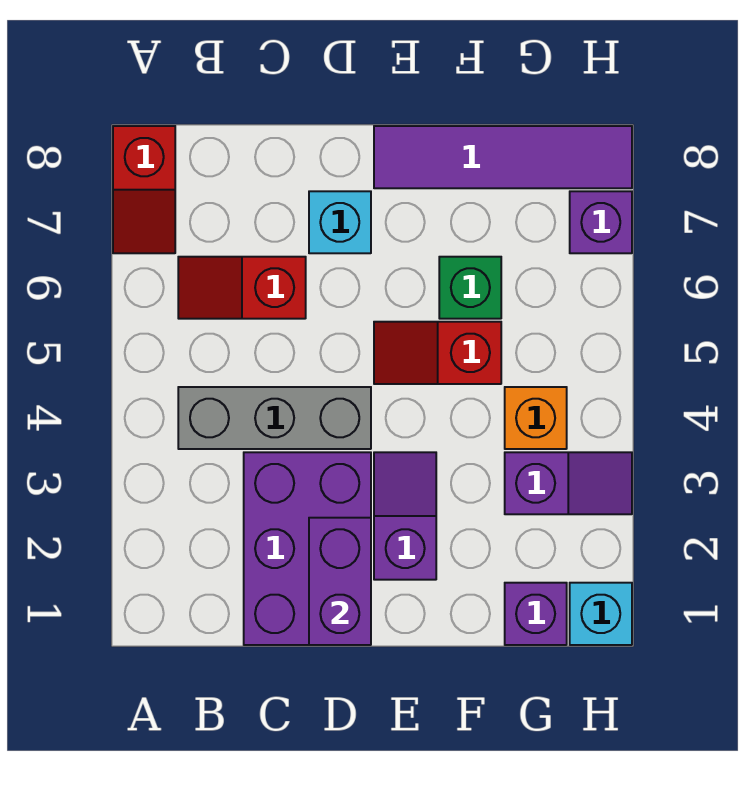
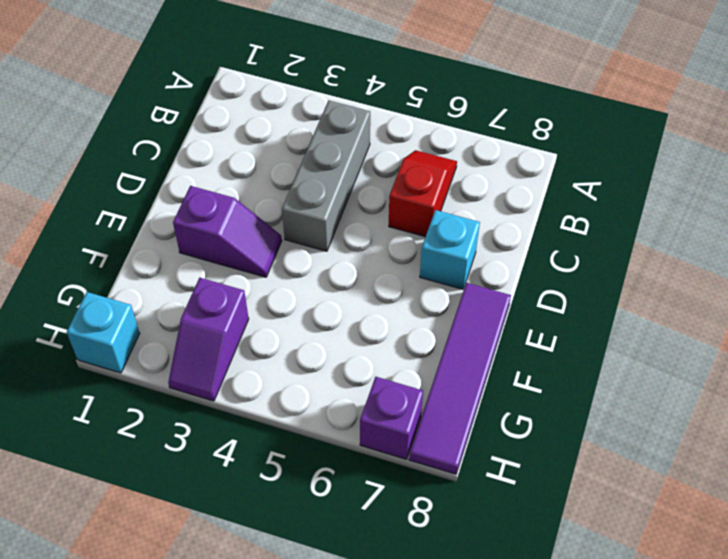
none -> red 1x2 slope [113,126,175,253]
none -> purple 2x3 brick [244,452,371,645]
none -> red 1x2 slope [374,322,501,384]

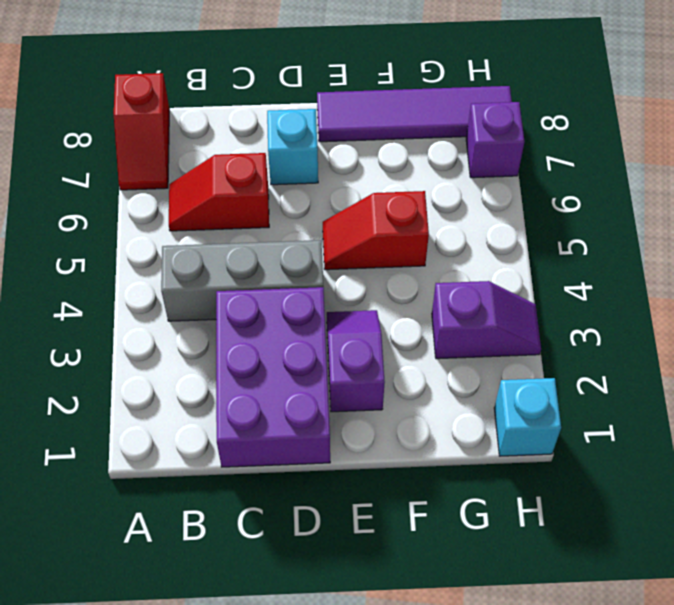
none -> green 1x1 brick [439,257,501,319]
none -> purple 1x1 brick [505,583,567,645]
none -> orange 1x1 brick [505,387,567,449]

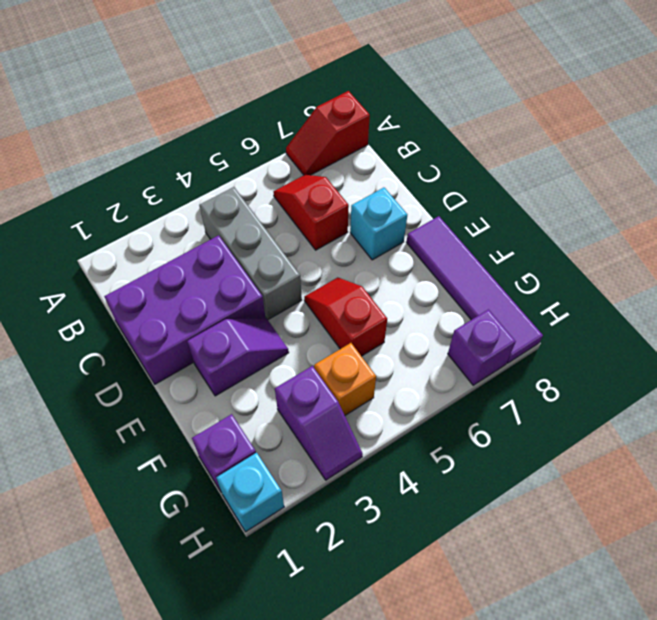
none -> green 1x1 brick [439,257,501,319]
none -> purple 1x2 brick [309,518,371,645]

